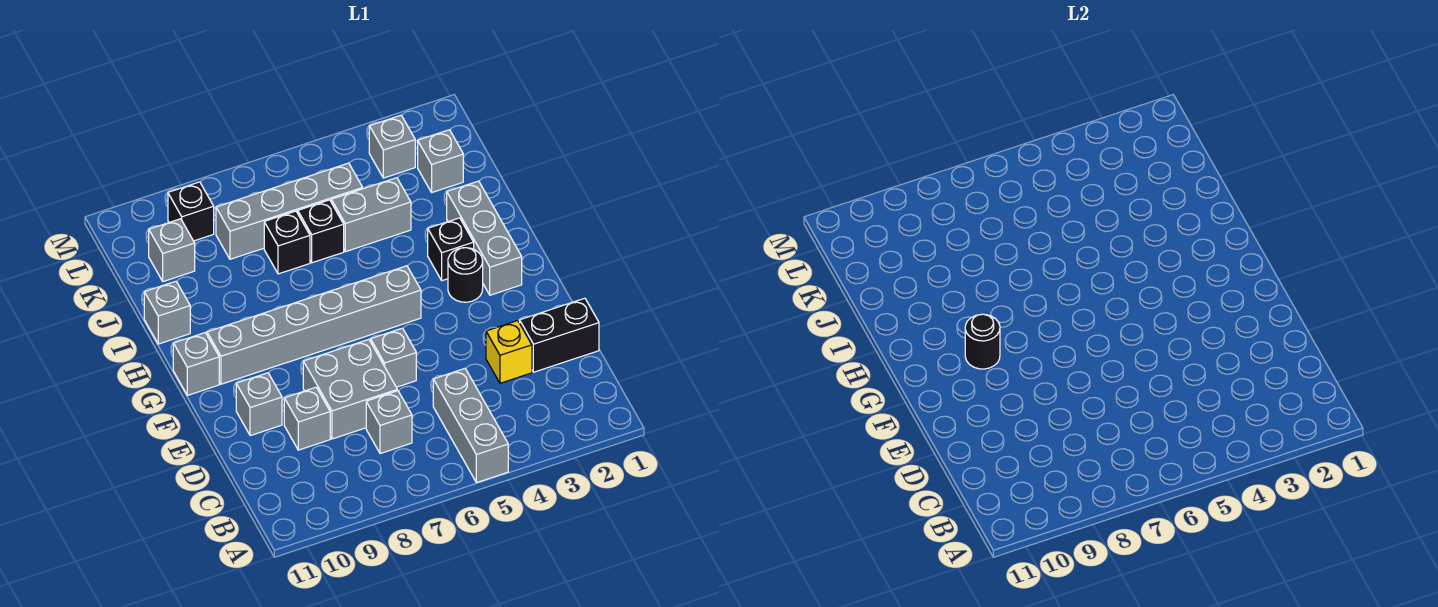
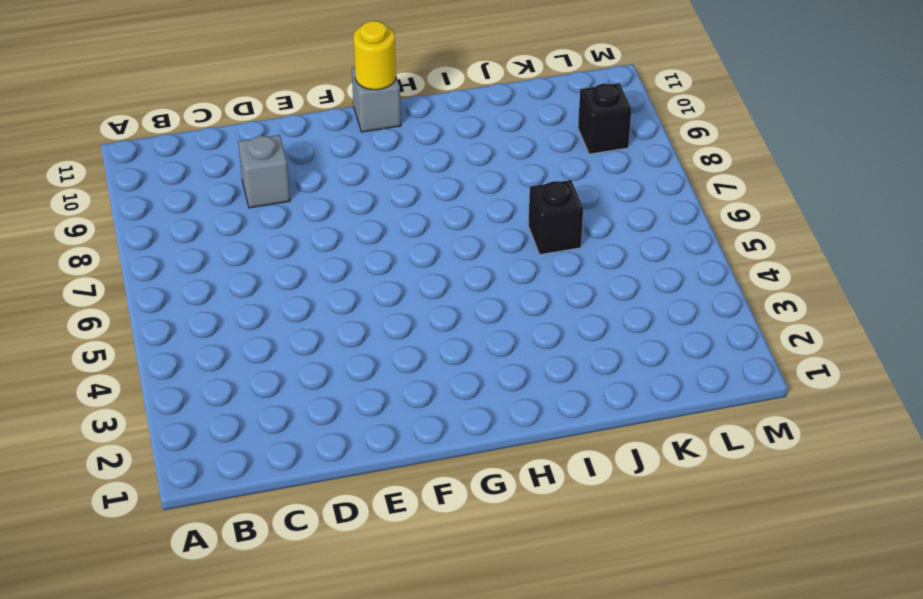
yellow 1x1 round brick [353,21,396,90] -> none
none -> grey 1x3 brick [433,369,508,483]
none -> grey 1x1 brick [366,391,412,454]
none -> black 1x2 brick [520,298,599,372]

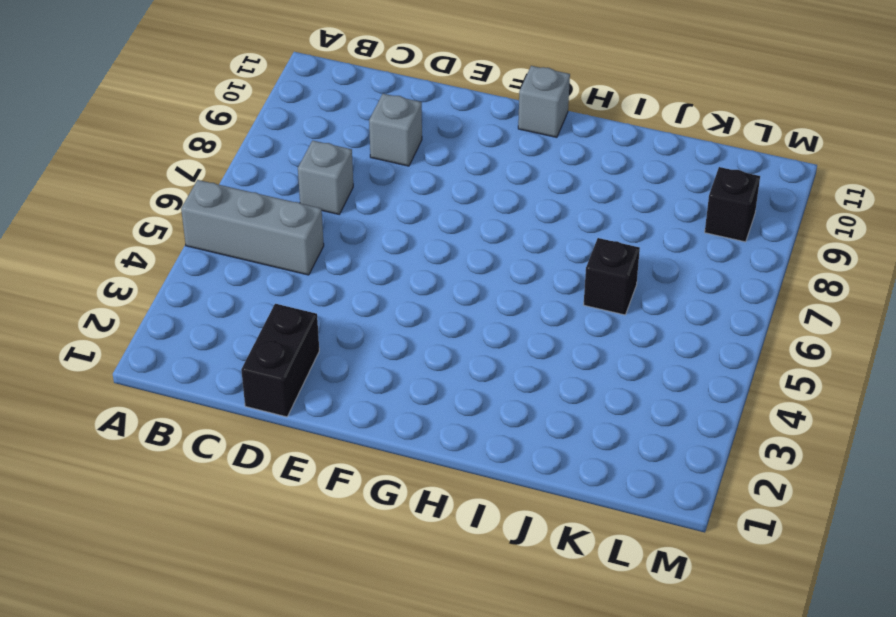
none -> yellow 1x1 brick [486,321,532,383]
none -> grey 2x2 brick [303,339,397,439]
none -> grey 1x1 brick [371,328,416,387]

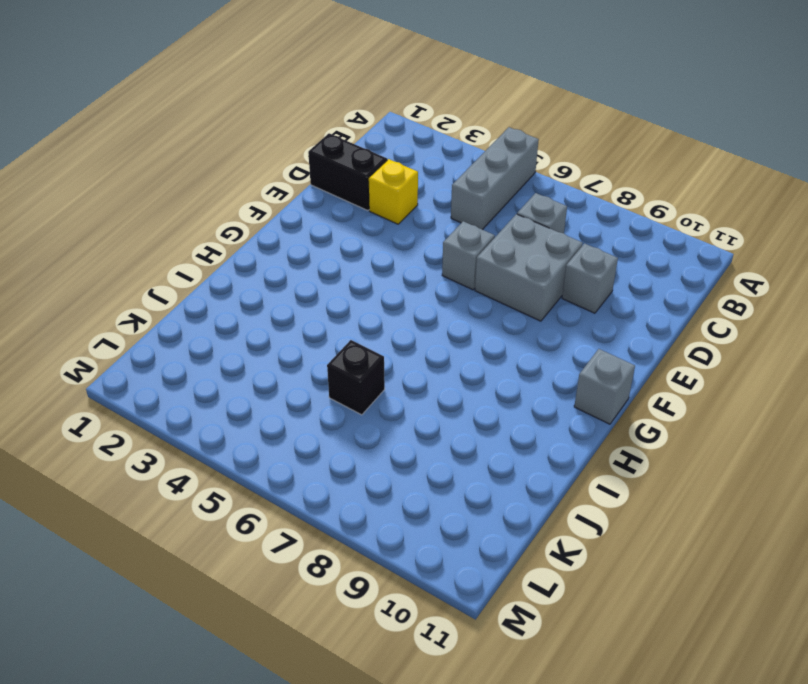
none -> grey 1x1 brick [236,373,282,436]
none -> grey 1x3 brick [447,181,522,295]
none -> black 1x1 round brick [448,248,483,302]

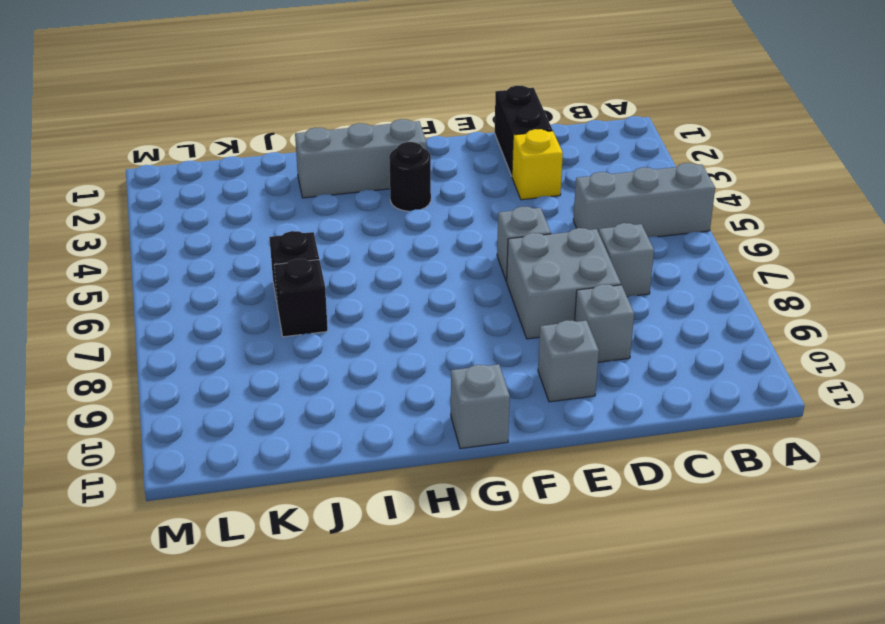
none -> grey 1x6 brick [207,266,421,384]
none -> black 1x1 brick [428,218,474,281]
none -> grey 1x1 brick [144,281,190,344]

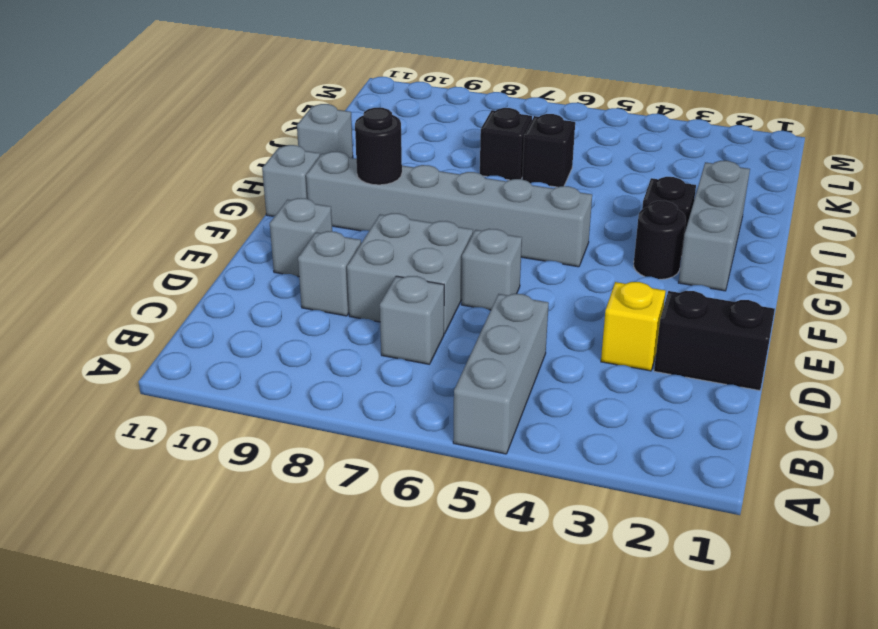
none -> grey 1x2 brick [331,178,411,252]
none -> grey 1x1 brick [418,130,463,192]
none -> grey 1x4 brick [216,163,363,259]

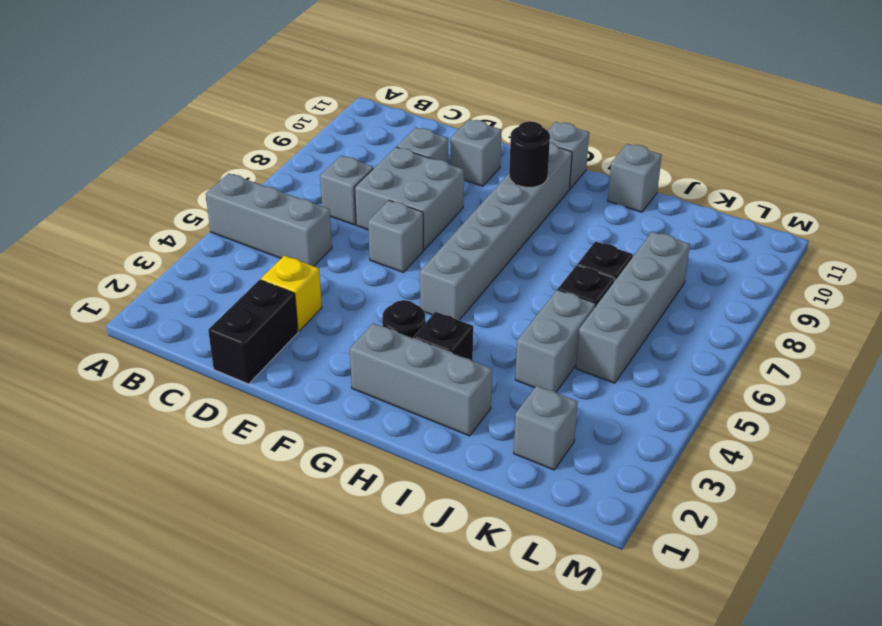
none -> grey 1x1 brick [149,219,195,282]
none -> grey 1x1 brick [369,115,415,178]
none -> black 1x1 brick [168,182,214,241]

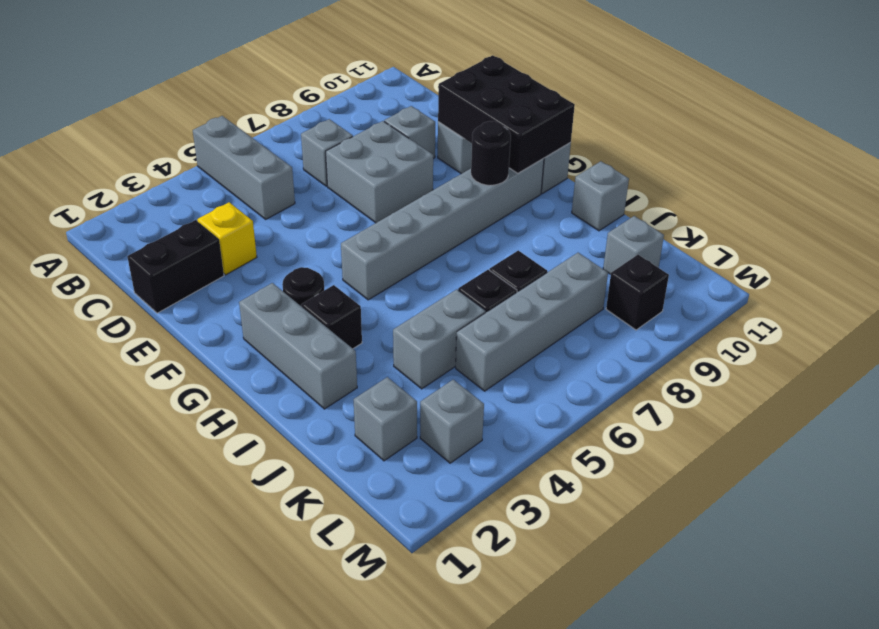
black 2x3 brick [438,55,575,173] -> none
none -> grey 1x1 brick [371,328,416,387]

